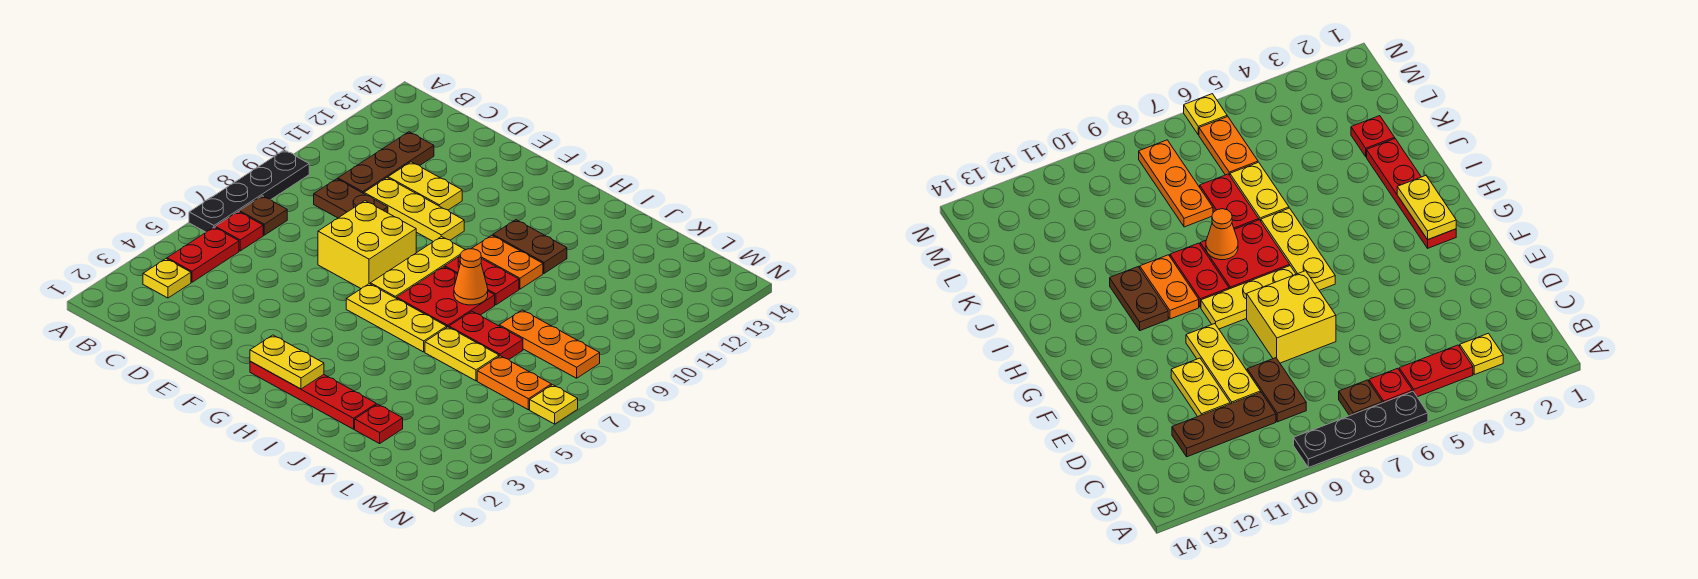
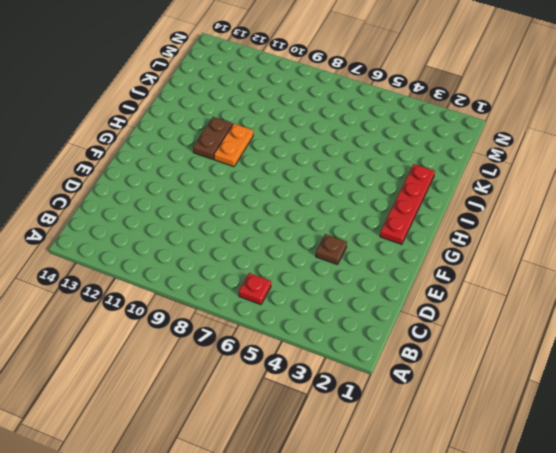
brown 1x1 plate [316,234,347,265] -> brown 1x1 plate moved to [239,196,287,235]
none -> black 1x4 plate [189,150,309,232]
none -> yellow 1x1 plate [143,259,191,298]
none -> red 1x2 plate [167,227,239,282]

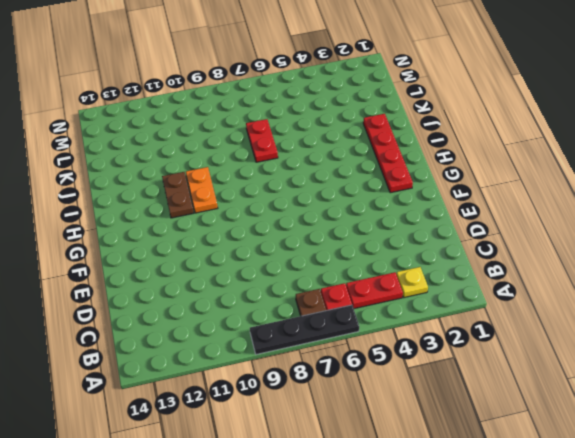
none -> brown 1x2 plate [314,179,388,218]
none -> brown 1x3 plate [338,132,434,193]
none -> yellow 1x3 plate [364,178,464,242]

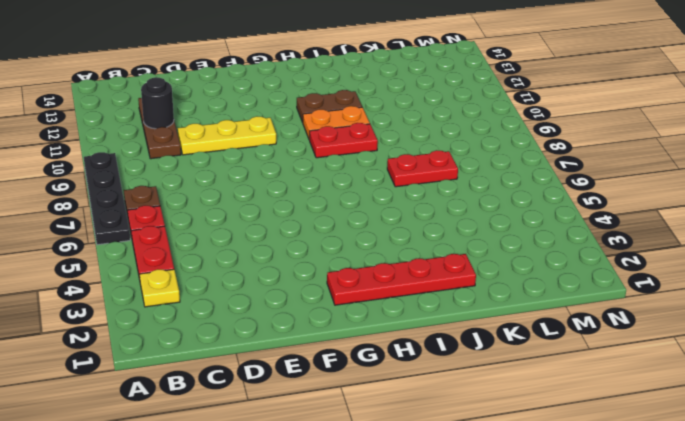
black 1x1 round brick [141,77,174,129] -> none
none -> brown 1x2 plate [314,179,388,218]
none -> yellow 1x2 plate [388,162,462,210]
none -> yellow 2x2 brick [318,201,416,289]

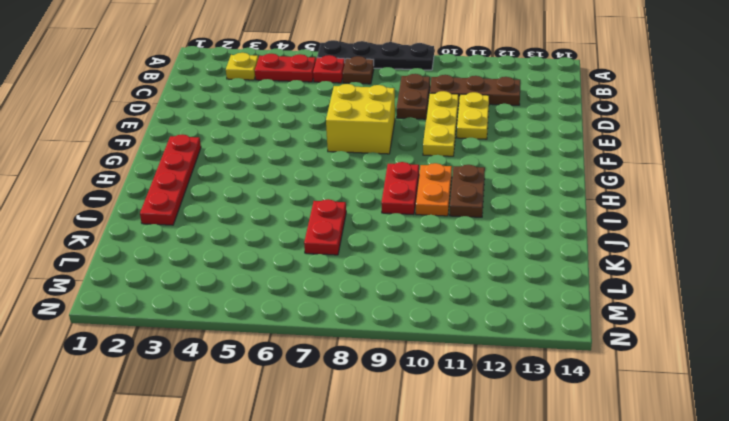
none -> yellow 1x3 plate [346,284,447,352]
none -> yellow 1x3 plate [370,236,465,298]
none -> red 2x2 plate [397,267,495,327]

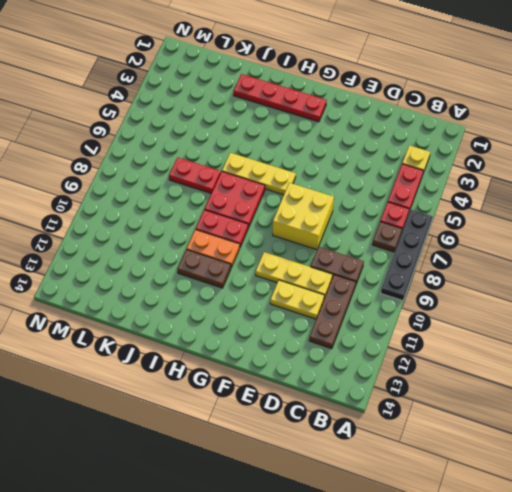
none -> yellow 1x3 plate [370,236,465,298]
none -> yellow 1x2 plate [425,327,499,381]
none -> red 1x1 plate [355,404,403,444]

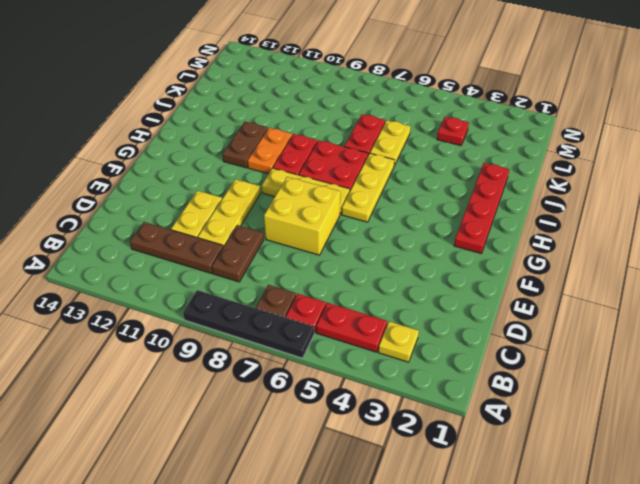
red 1x1 plate [437,117,469,146] -> red 1x1 plate moved to [355,404,403,444]
none -> orange 1x3 plate [499,310,600,378]
none -> orange 1x2 plate [477,356,551,410]
none -> yellow 1x1 plate [530,385,578,424]

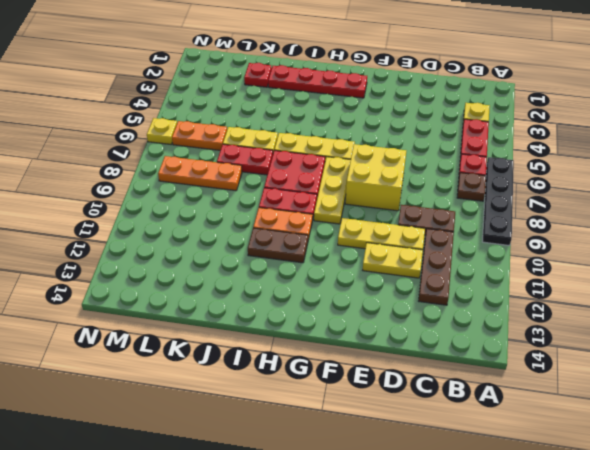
none -> yellow 1x2 plate [250,335,324,389]
none -> orange 1x1 cone [454,249,488,305]

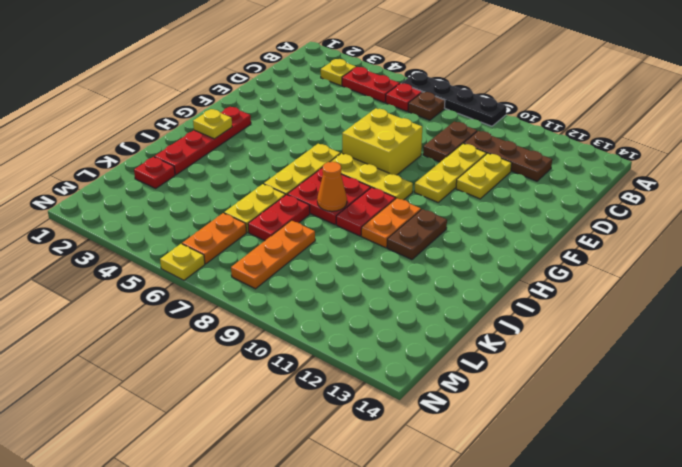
yellow 1x1 plate [193,109,232,139] -> yellow 1x2 plate [250,335,324,389]

